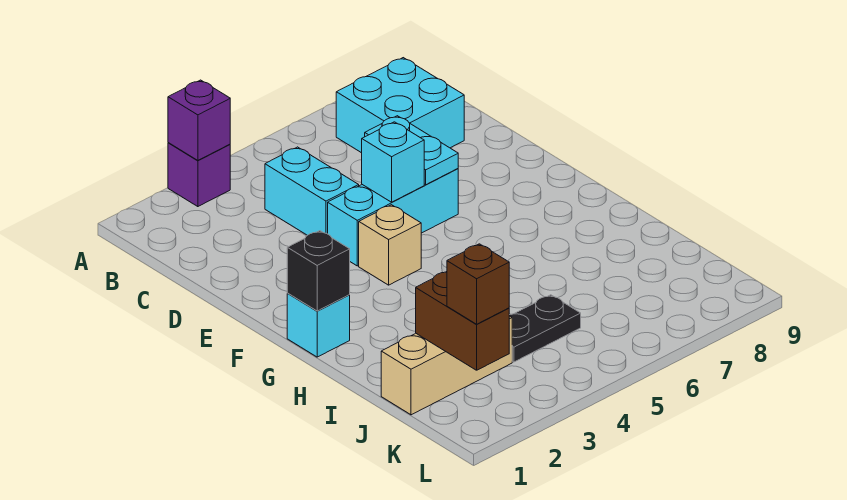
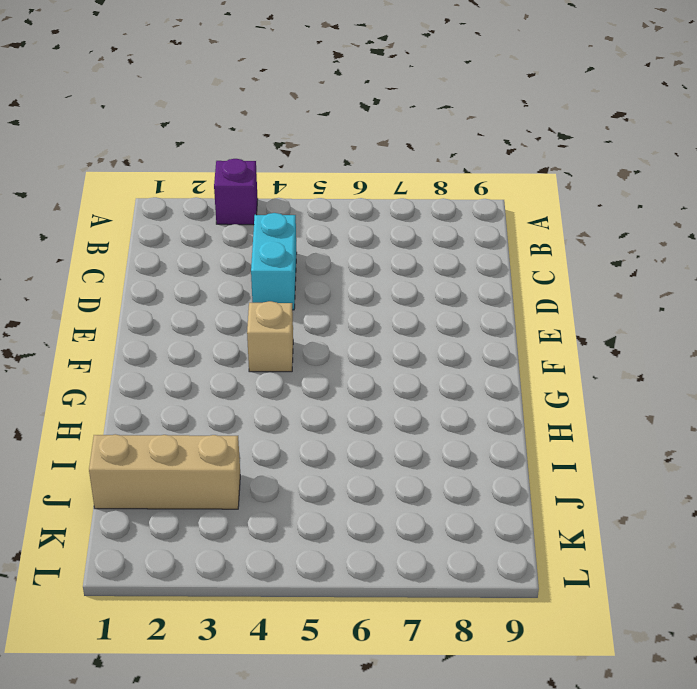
none -> cyan 2x2 brick [336,58,464,153]
none -> cyan 1x3 brick [328,169,458,266]
none -> cyan 1x1 brick [287,294,350,357]

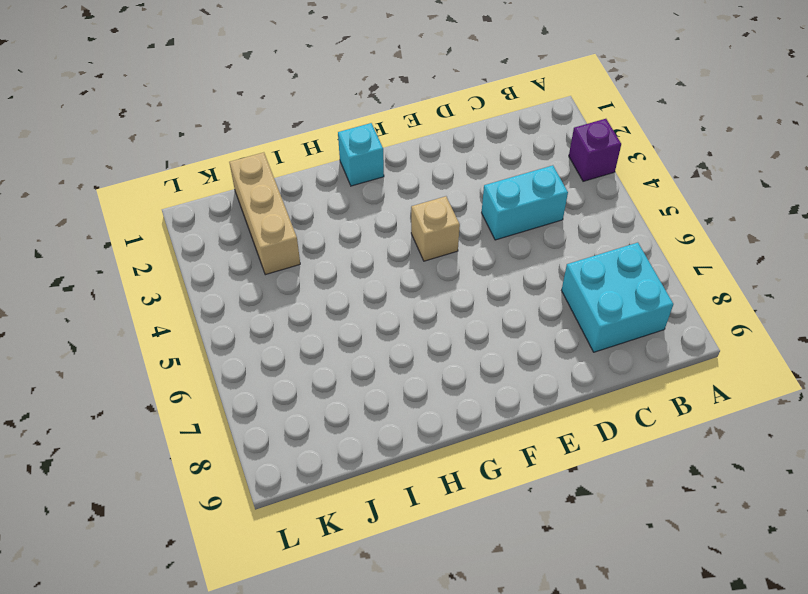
none -> cyan 1x3 brick [328,169,458,266]
none -> black 1x2 plate [509,295,581,362]
none -> purple 1x1 brick [168,80,230,160]

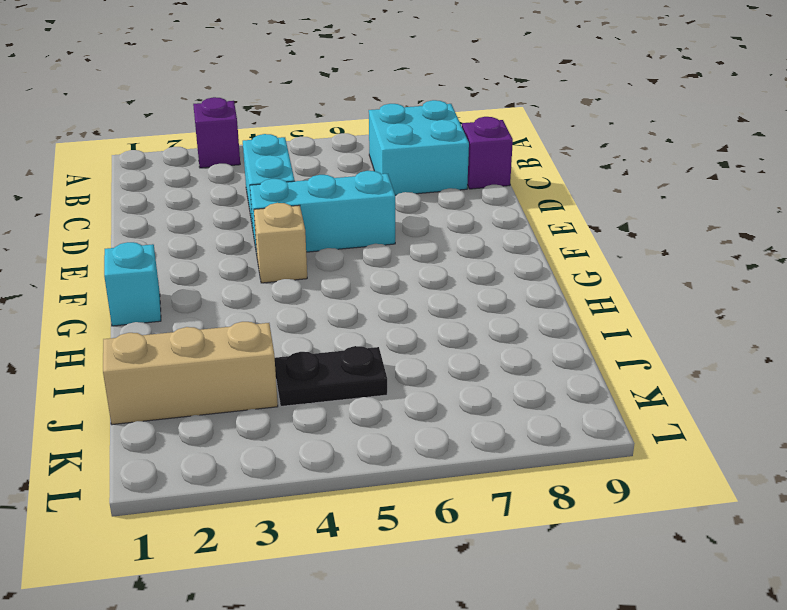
purple 1x1 brick [462,117,513,189] -> purple 1x1 brick moved to [168,80,230,160]
none -> cyan 1x2 plate [365,116,458,185]
none -> cyan 1x1 brick [362,122,424,202]
none -> black 1x1 brick [287,231,350,311]

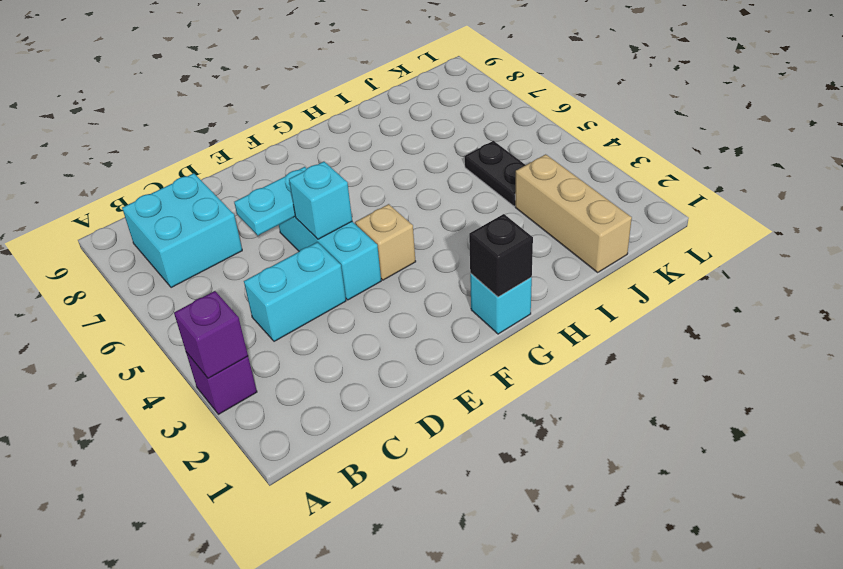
none -> brown 1x2 brick [416,272,509,370]
none -> brown 1x1 brick [447,244,509,324]

